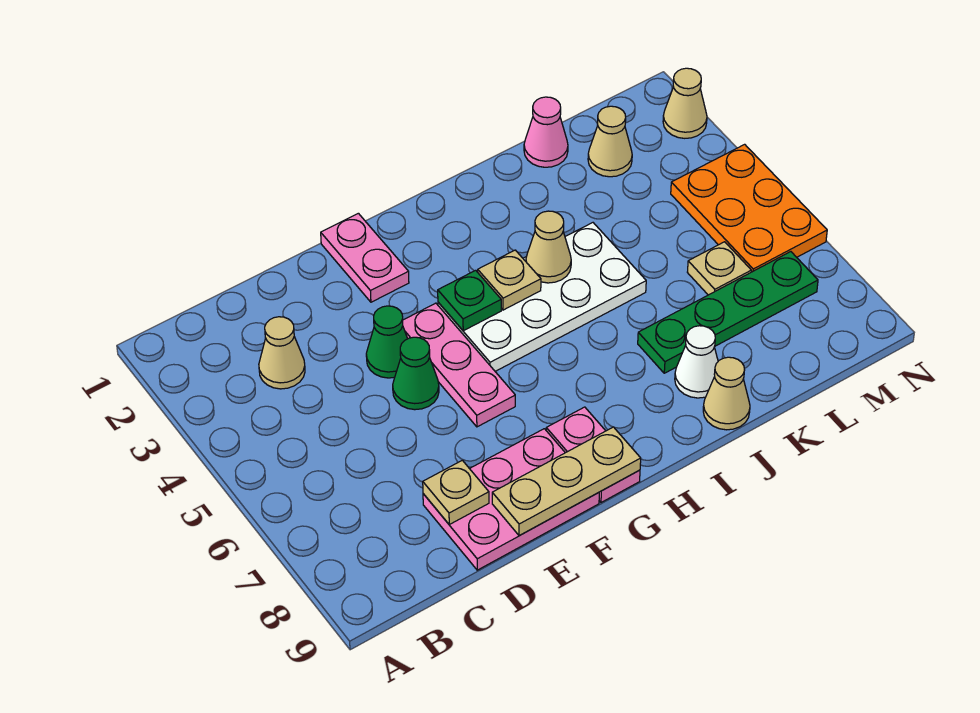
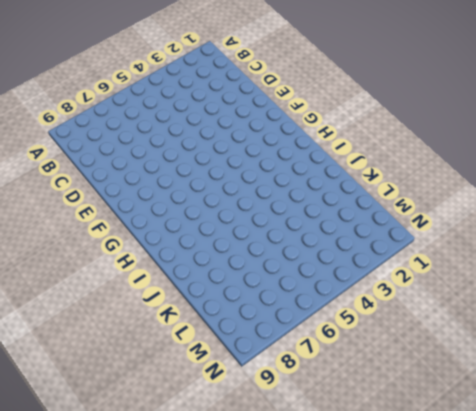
none -> tan 1x1 cone [259,317,305,389]
none -> pink 2x3 plate [423,429,599,570]
none -> green 1x1 cone [366,306,408,378]

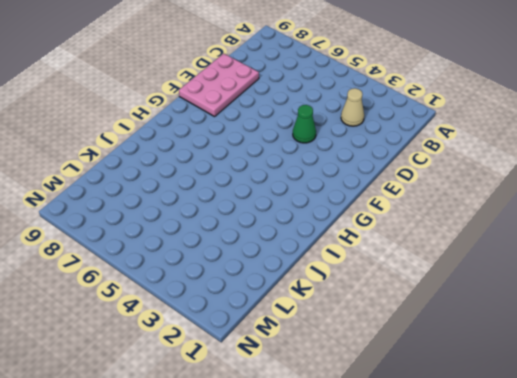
none -> green 1x1 cone [393,337,439,410]
none -> pink 1x2 plate [321,213,409,302]
none -> pink 1x3 plate [403,303,515,427]

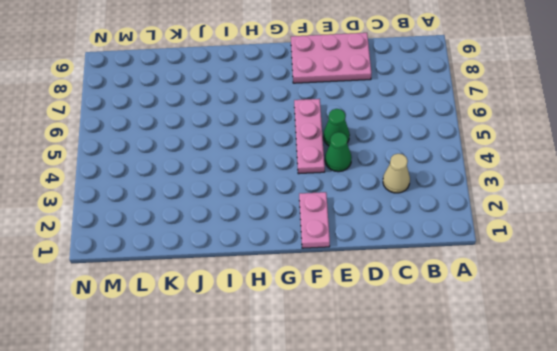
none -> white 2x4 plate [438,223,646,371]
none -> pink 1x2 plate [546,407,640,502]
none -> green 1x4 plate [638,252,818,373]

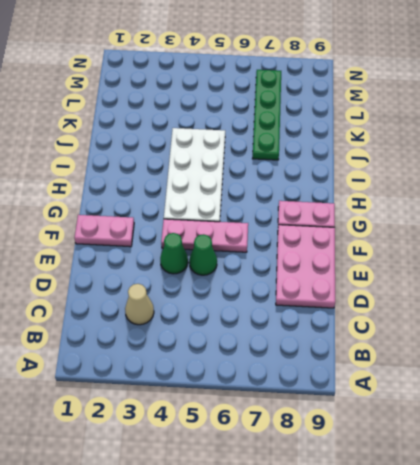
none -> white 1x1 cone [675,326,718,398]
none -> tan 1x1 cone [703,357,750,430]
none -> pink 1x1 cone [524,97,568,167]

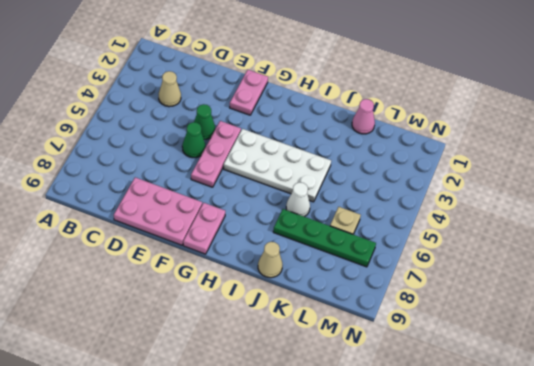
white 1x1 cone [286,182,310,217] -> white 1x1 cone moved to [675,326,718,398]
none -> tan 1x1 cone [588,106,632,177]
none -> orange 2x3 plate [671,144,827,272]
none -> tan 1x1 cone [663,68,707,138]

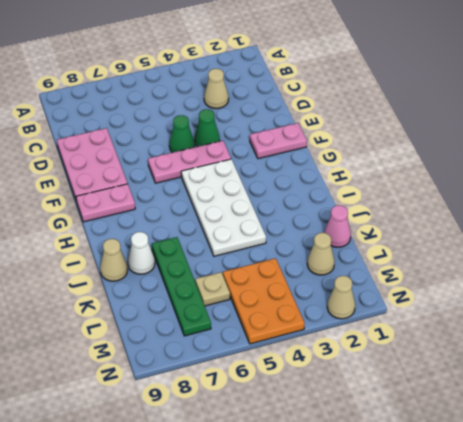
orange 2x3 plate [223,258,305,344] -> orange 2x3 plate turned to [671,144,827,272]
none -> tan 1x1 plate [423,460,489,524]
none -> tan 1x3 plate [492,427,641,536]
none -> green 1x1 plate [438,270,501,331]

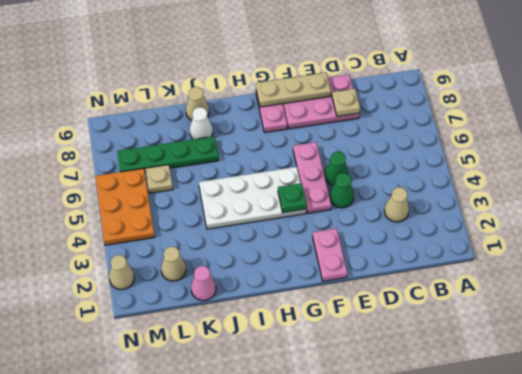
none -> tan 1x1 plate [478,250,541,310]
none -> tan 1x1 cone [526,211,571,283]

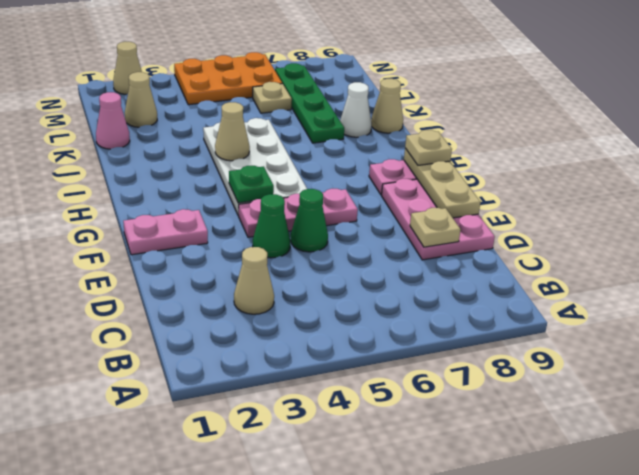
tan 1x1 plate [405,130,452,165] -> tan 1x1 plate moved to [478,250,541,310]

